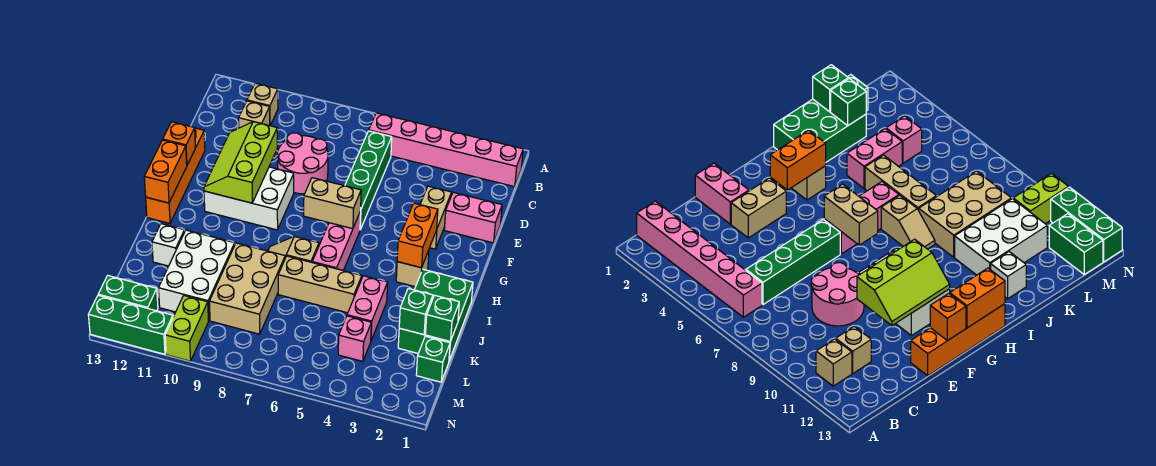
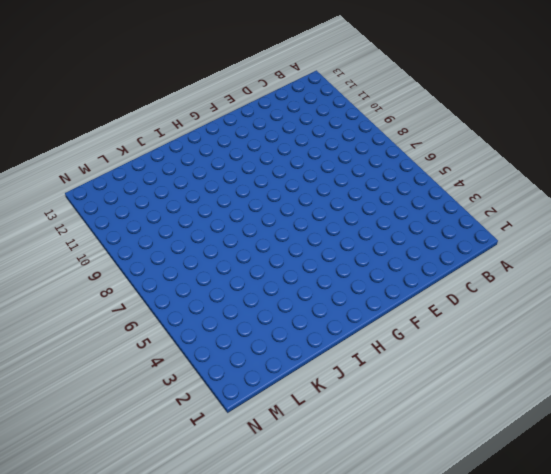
none -> pink 1x6 brick [369,113,523,187]
none -> tan 1x1 brick [247,83,278,125]
none -> green 1x4 brick [345,131,392,229]
none -> tan 1x1 brick [239,101,270,128]

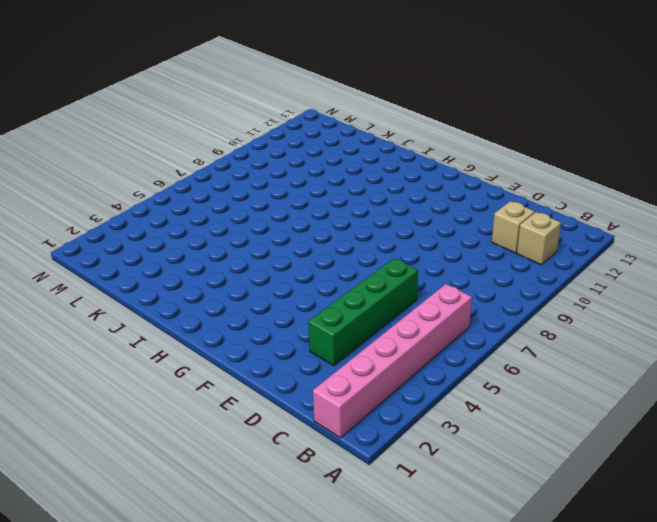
green 1x4 brick [308,258,418,366] -> green 1x4 brick turned to [345,131,392,229]
none -> pink 2x2 round brick [277,133,328,194]
none -> pink 1x2 brick [444,192,502,243]
none -> tan 1x2 brick [420,186,452,249]
none -> orange 1x4 brick [146,128,205,223]

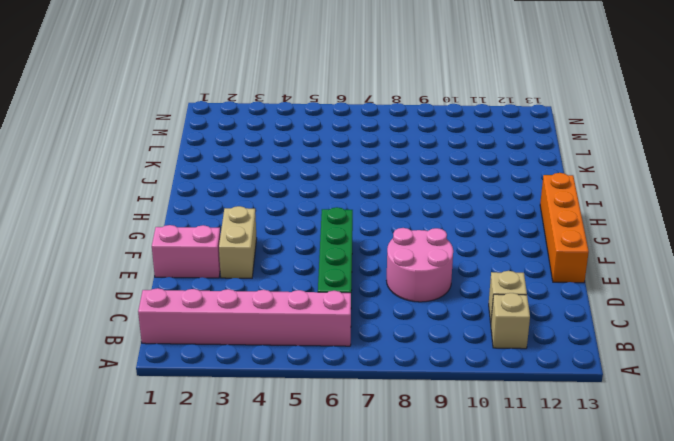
none -> white 2x3 brick [204,167,294,230]
none -> pink 1x3 brick [312,211,361,271]
none -> tan 1x1 brick [396,250,429,287]
none -> green 2x3 brick [398,269,473,360]

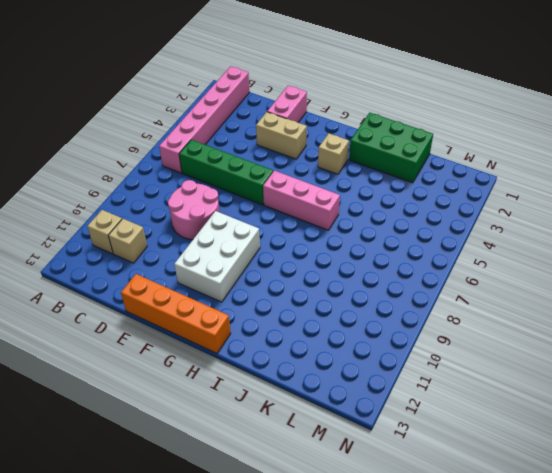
none -> tan 1x2 slope [268,236,319,262]
none -> pink 1x2 brick [347,276,388,340]
none -> tan 1x3 brick [278,256,362,313]
none -> tan 2x3 brick [209,243,285,334]

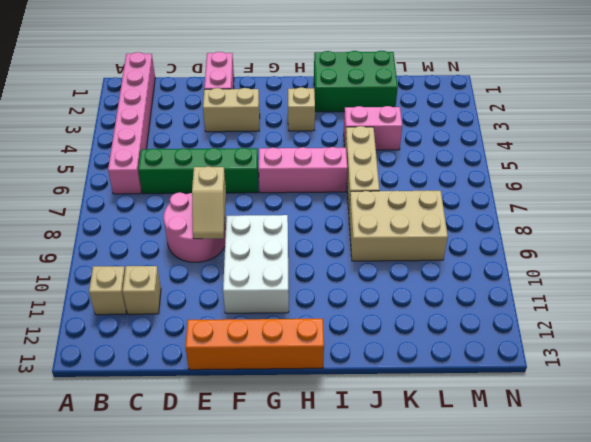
tan 1x2 slope [192,166,226,239] -> tan 1x2 slope moved to [268,236,319,262]
none -> white 2x3 brick [159,230,235,321]
none -> white 1x1 brick [152,224,185,266]
none -> green 1x1 brick [416,336,450,382]
none -> pink 1x1 brick [338,316,371,361]

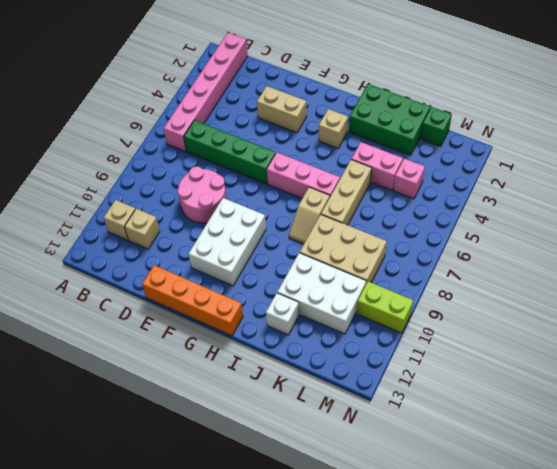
none -> pink 1x2 brick [444,192,502,243]
none -> green 1x2 brick [98,276,158,311]
none -> green 1x3 brick [88,295,173,354]
none -> lime 2x3 slope [204,122,277,203]

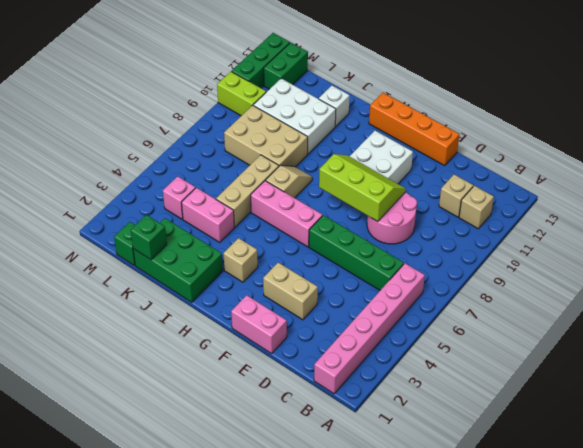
pink 1x2 brick [231,295,287,354] -> pink 1x2 brick turned to [444,192,502,243]
lime 2x3 slope [319,154,406,222] -> lime 2x3 slope moved to [204,122,277,203]
none -> orange 1x1 brick [163,122,195,165]
none -> orange 1x2 brick [397,203,438,268]
none -> tan 1x2 brick [304,178,361,229]
none -> orange 1x2 brick [144,140,187,203]

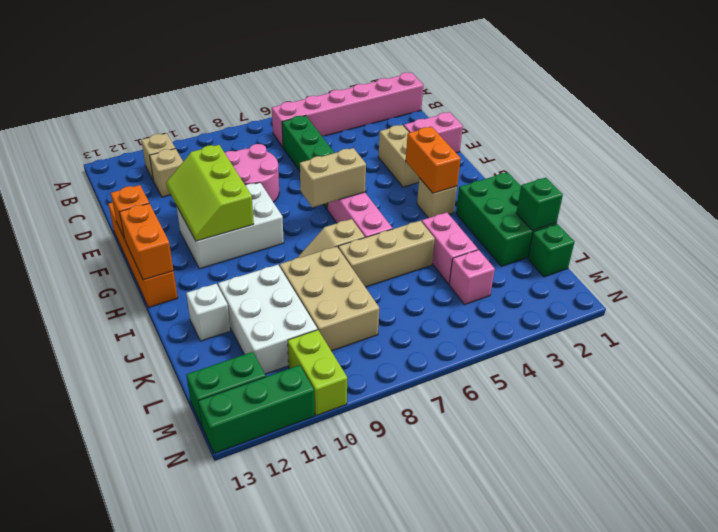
none -> green 1x1 brick [399,289,433,335]

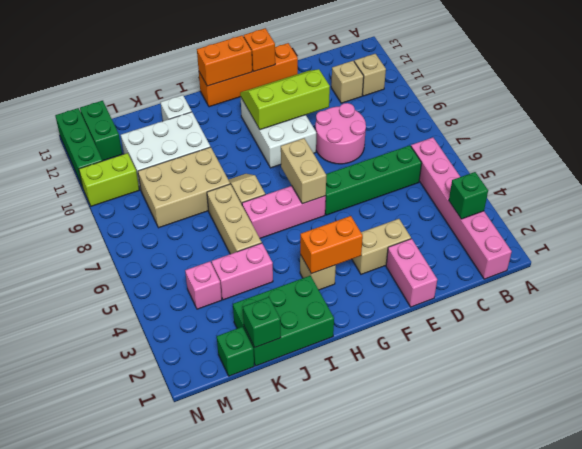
green 1x1 brick [449,172,488,219] -> green 1x1 brick moved to [399,289,433,335]

